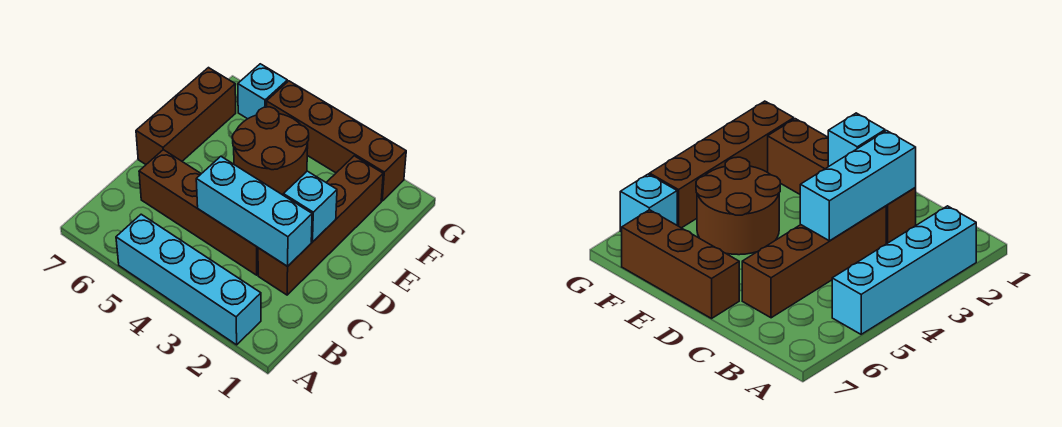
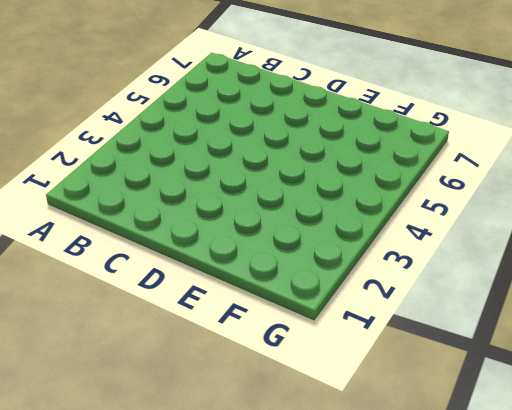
none -> cyan 1x4 brick [116,214,261,345]
none -> brown 1x4 brick [258,156,383,295]

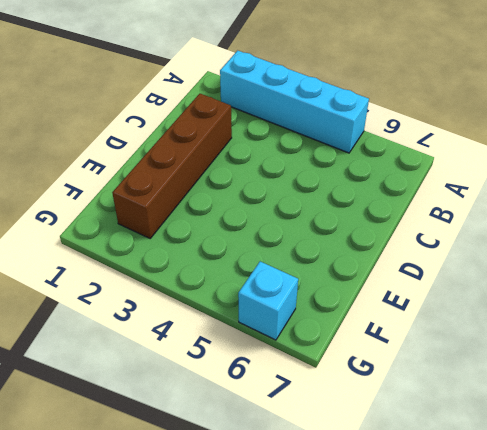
none -> brown 1x4 brick [139,150,258,275]
none -> brown 1x3 brick [136,68,236,164]

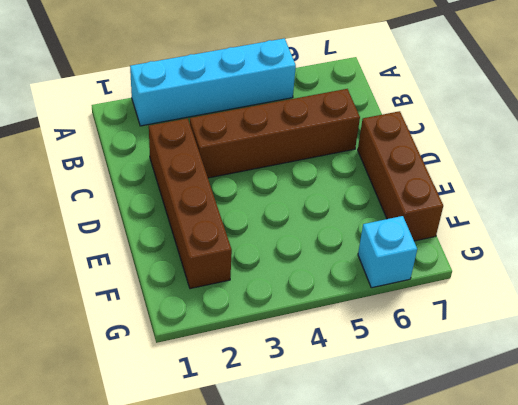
none -> brown 2x2 round brick [232,107,309,195]
none -> brown 1x4 brick [267,81,406,201]

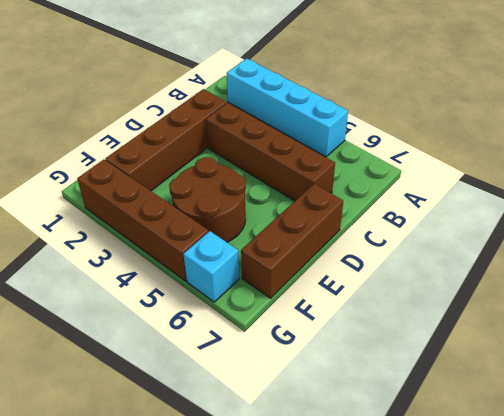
none -> cyan 1x3 brick [196,156,312,266]
none -> cyan 1x1 brick [283,171,337,242]

